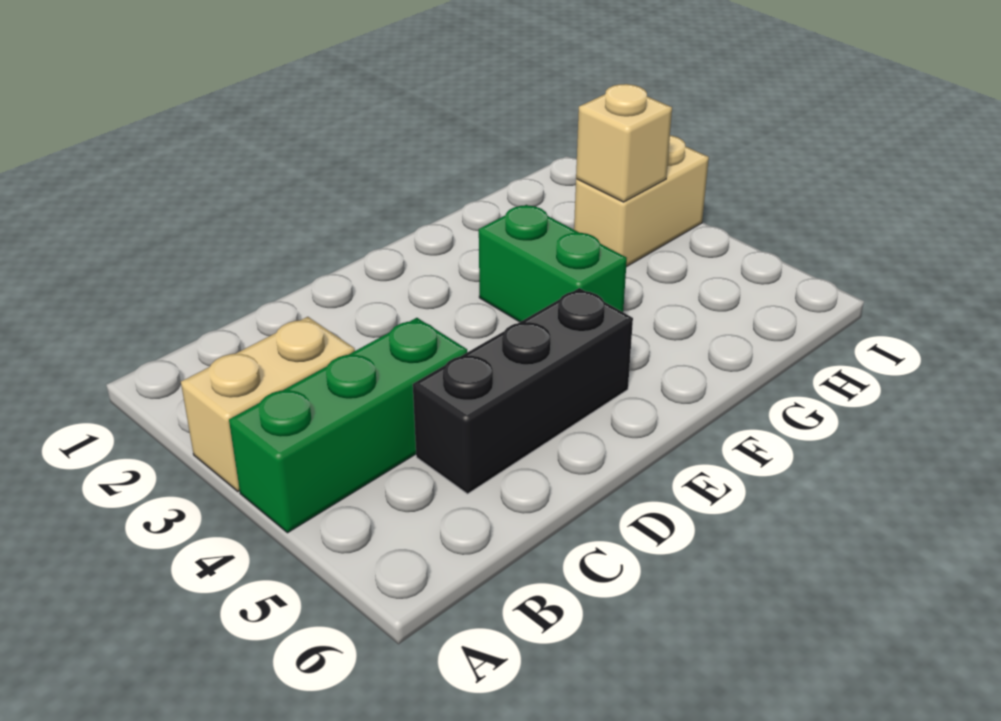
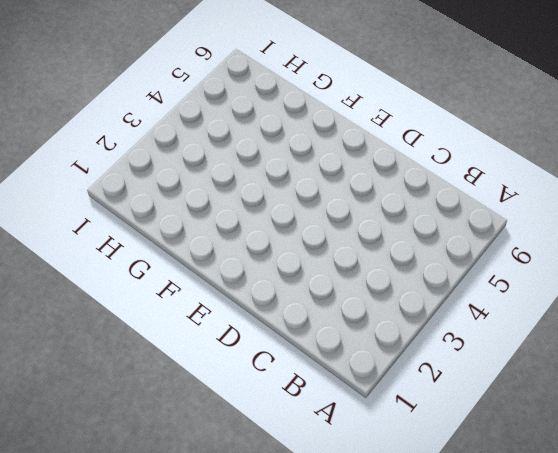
none -> tan 1x2 brick [181,317,355,492]
none -> green 1x3 brick [229,318,467,533]

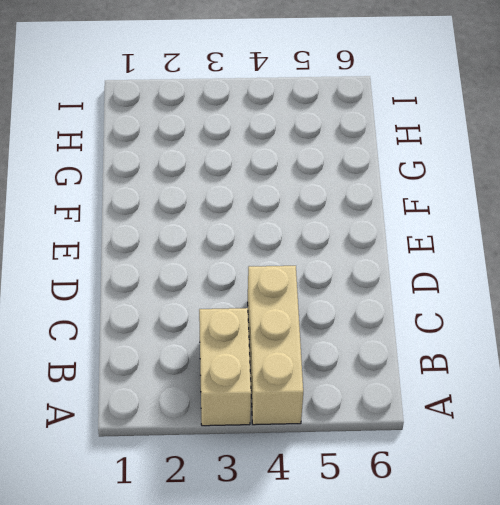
tan 1x3 brick [248,266,303,425] -> green 1x3 brick [229,318,467,533]
none -> black 1x3 brick [413,288,633,494]
none -> green 1x2 brick [479,205,627,322]

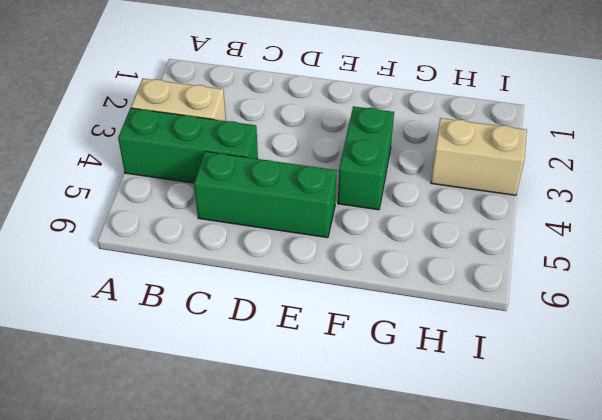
green 1x3 brick [194,152,337,238] -> black 1x3 brick [413,288,633,494]
none -> tan 1x1 brick [576,84,672,202]

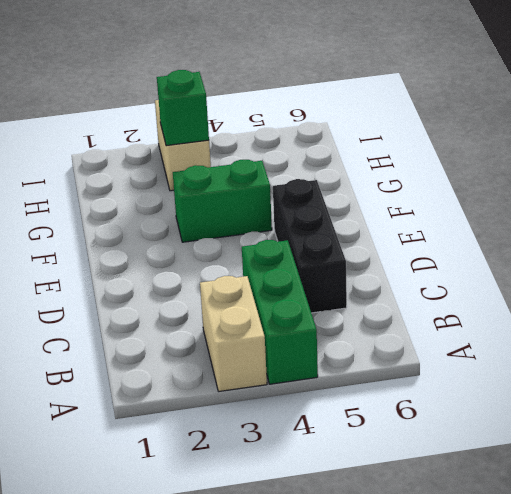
green 1x1 brick [157,70,209,146] -> tan 1x1 brick [576,84,672,202]

